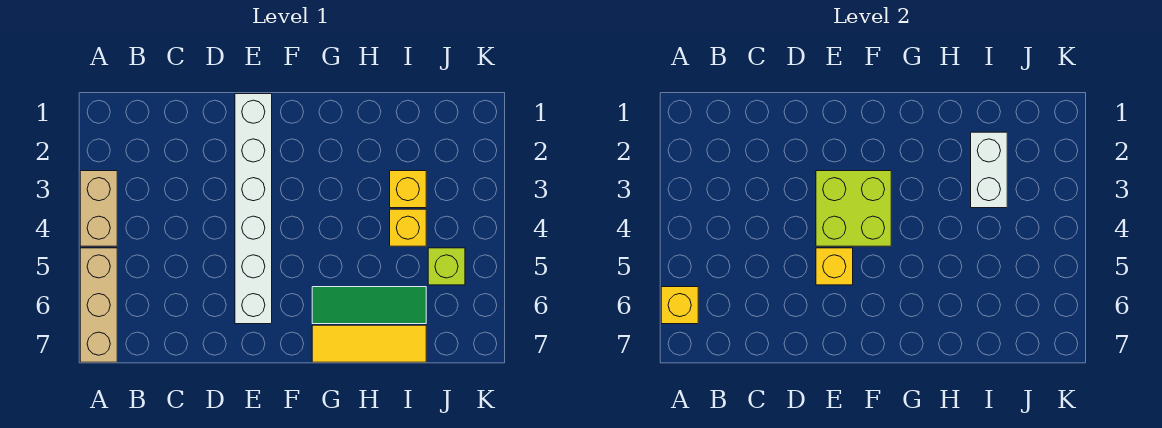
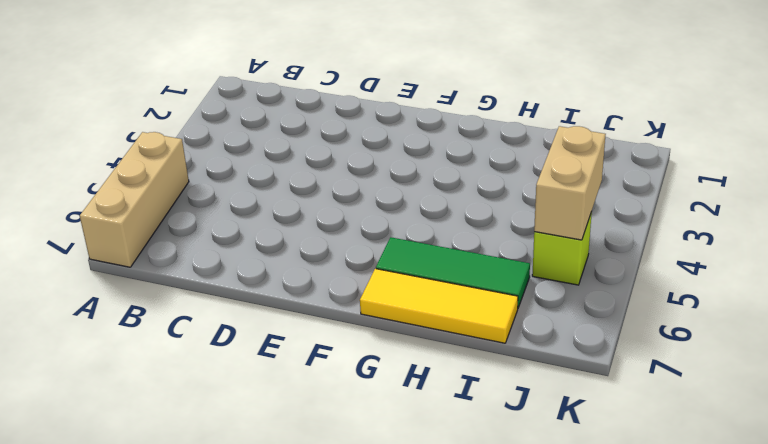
tan 1x2 brick [534,126,606,240] -> tan 1x2 brick moved to [80,171,117,246]
none -> white 1x6 brick [235,94,272,324]
none -> yellow 1x1 brick [390,171,426,208]
none -> yellow 1x1 brick [390,209,426,246]

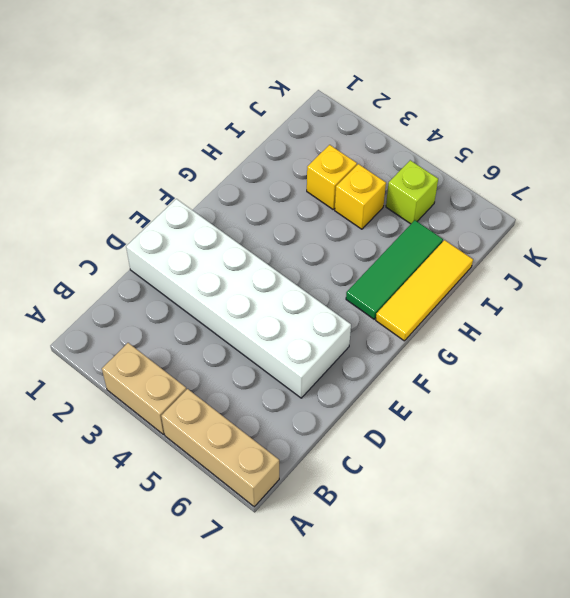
white 2x6 brick [126,199,351,398] -> white 1x6 brick [235,94,272,324]
none -> yellow 1x1 brick [661,287,698,324]
none -> lime 2x2 brick [816,171,891,246]
none -> yellow 1x1 brick [816,248,853,285]

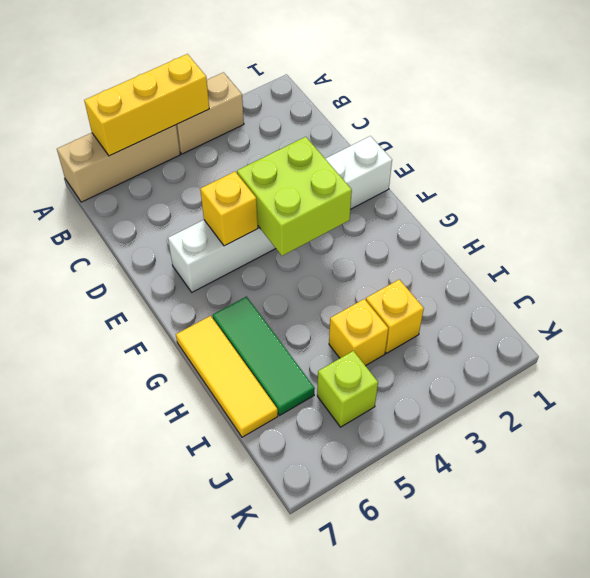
yellow 1x3 brick [84,54,209,156] -> yellow 1x1 brick [661,287,698,324]
none -> white 1x2 brick [971,132,1007,208]

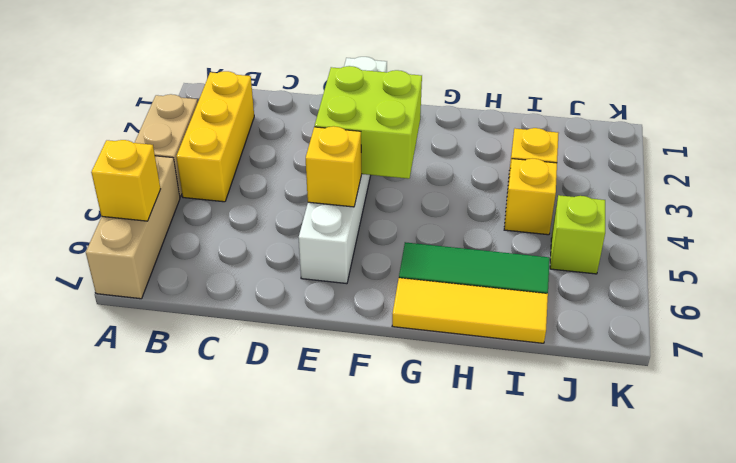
yellow 1x3 brick [176,71,254,202] -> none
none -> white 1x2 brick [971,132,1007,208]

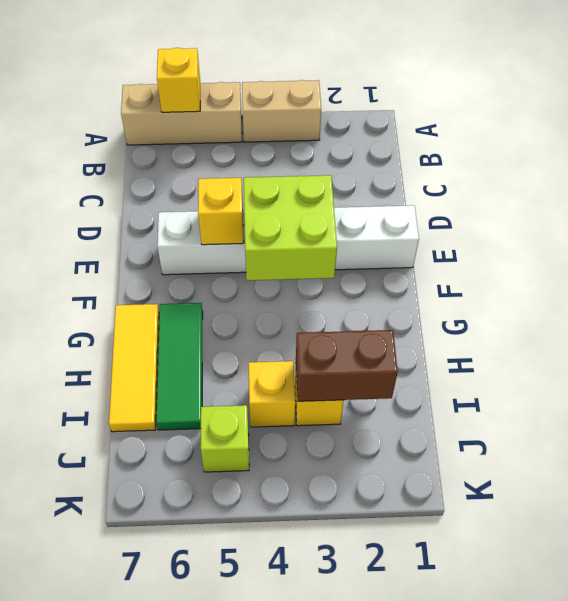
brown 1x2 brick [296,330,398,401] -> white 1x2 brick [971,132,1007,208]

